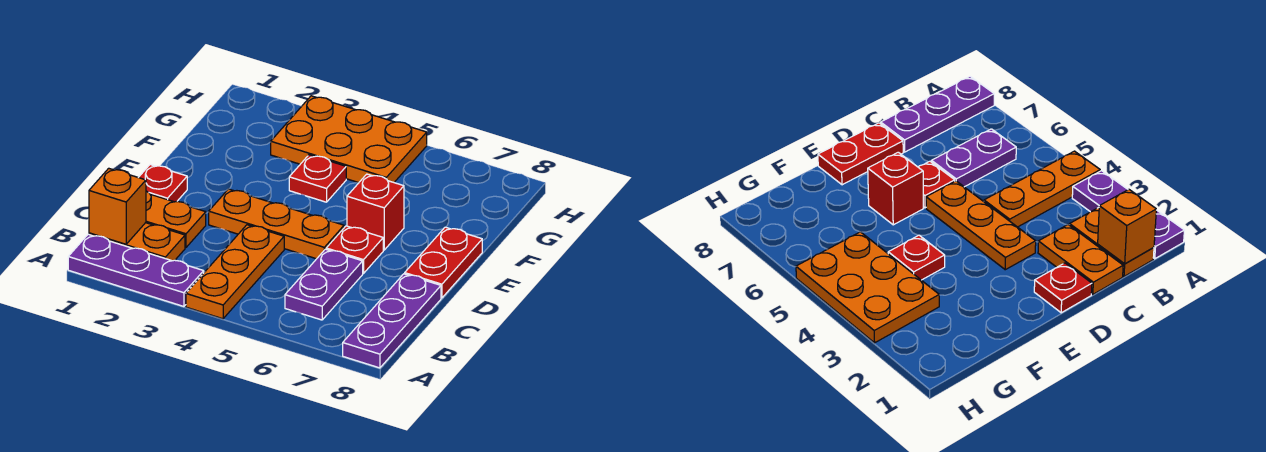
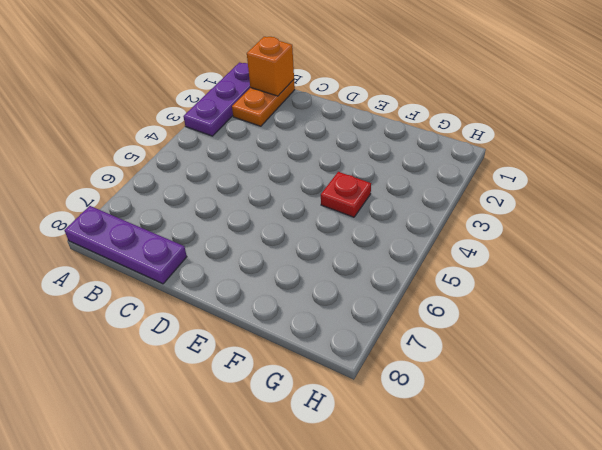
none -> orange 1x3 plate [186,225,284,319]
none -> purple 1x2 plate [285,249,363,320]
none -> orange 1x2 plate [146,191,206,248]

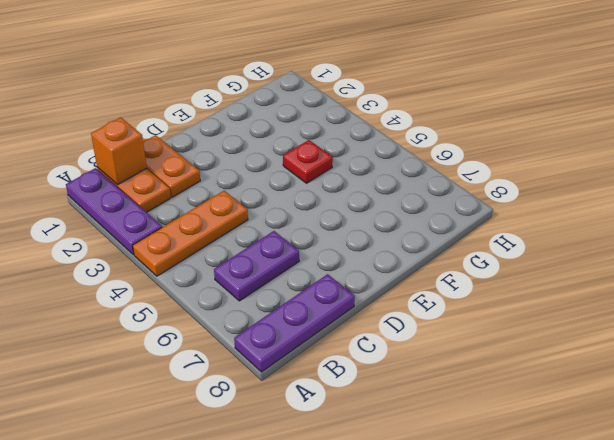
none -> red 1x1 plate [138,165,187,202]
none -> orange 1x3 plate [209,189,344,259]
none -> red 1x1 plate [326,226,383,273]

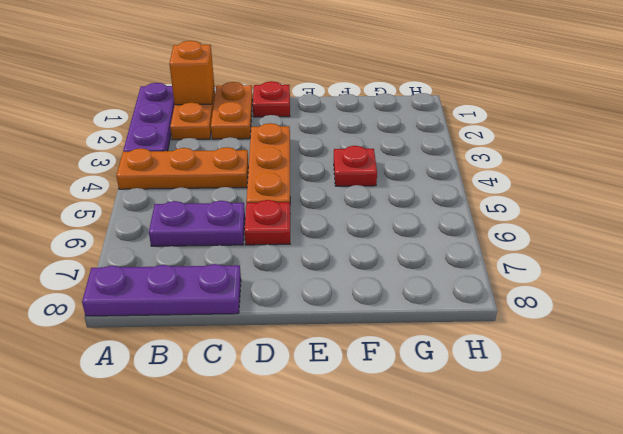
none -> red 1x2 plate [405,227,482,298]
none -> red 1x1 brick [347,174,404,250]
none -> orange 2x3 plate [271,96,427,183]

